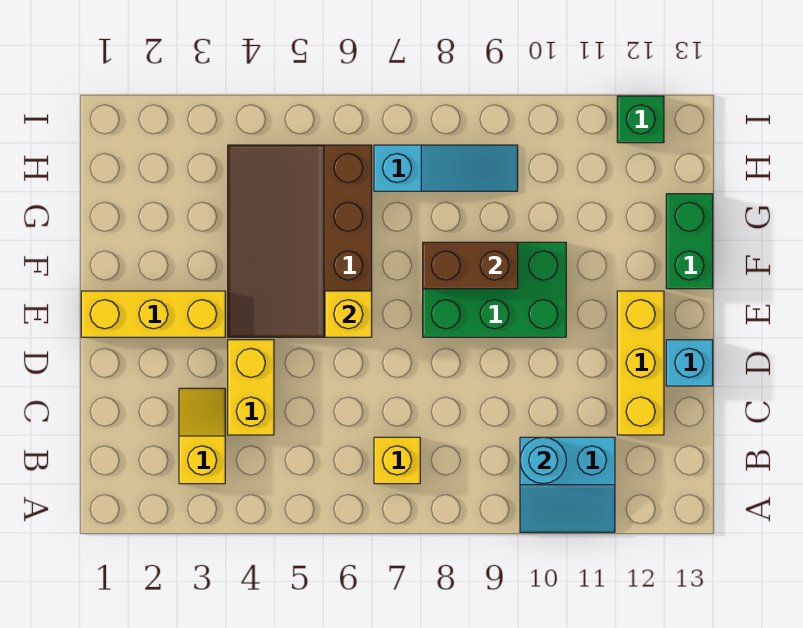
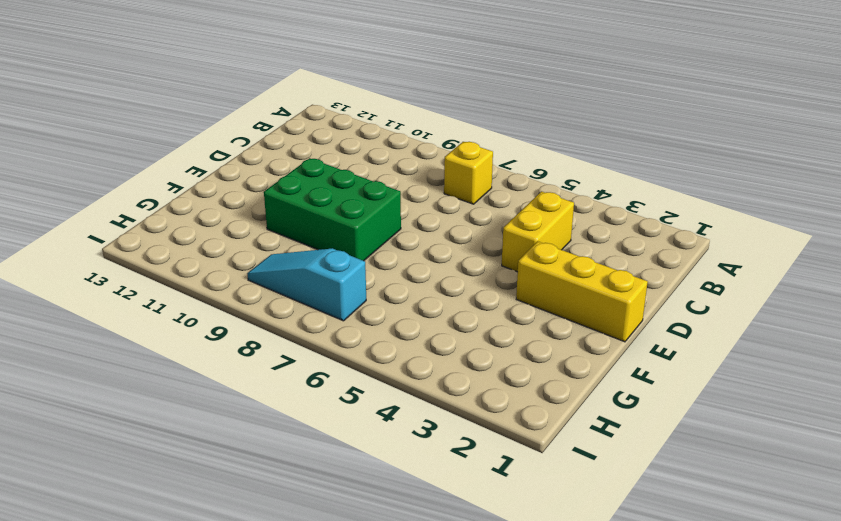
none -> cyan 2x2 slope [520,437,615,532]
none -> yellow 1x2 slope [179,388,225,484]
none -> yellow 1x3 brick [617,291,664,435]

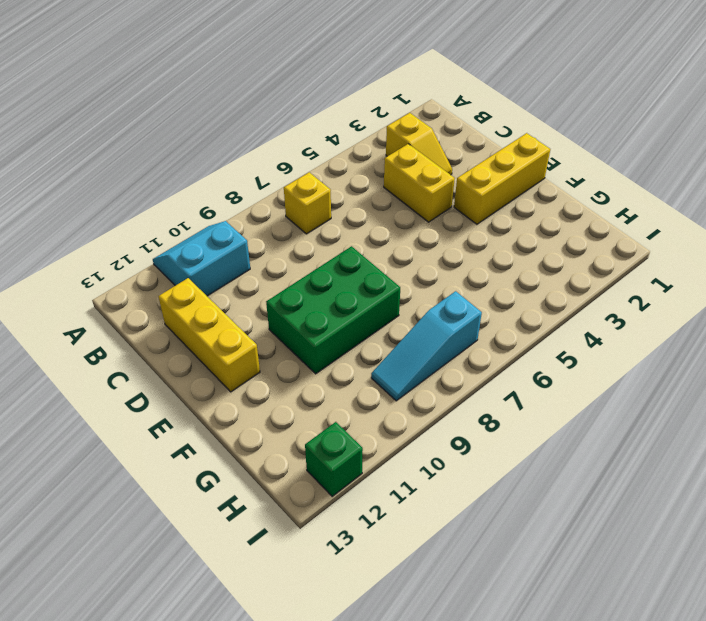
none -> cyan 1x1 brick [666,340,713,386]
none -> brown 3x4 slope [228,145,372,337]
none -> green 1x2 brick [666,194,713,289]

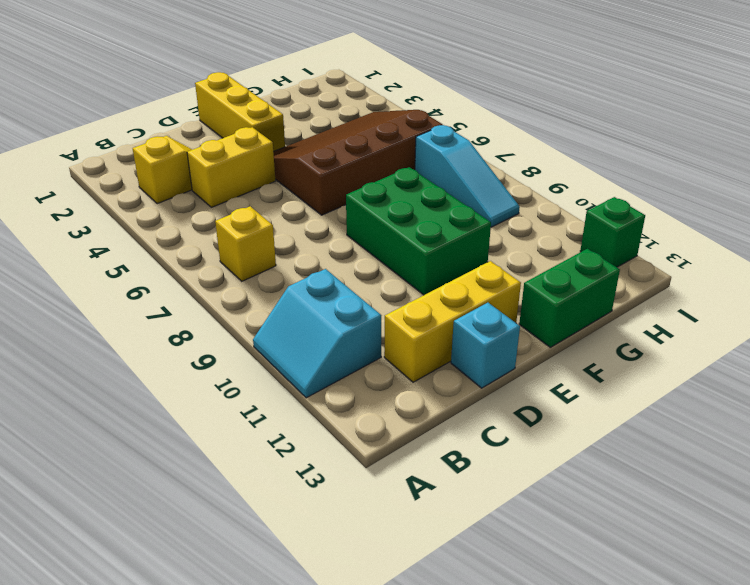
none -> cyan 1x1 round brick [520,437,566,484]
none -> yellow 1x1 brick [325,291,372,337]
none -> brown 1x2 brick [423,242,518,289]

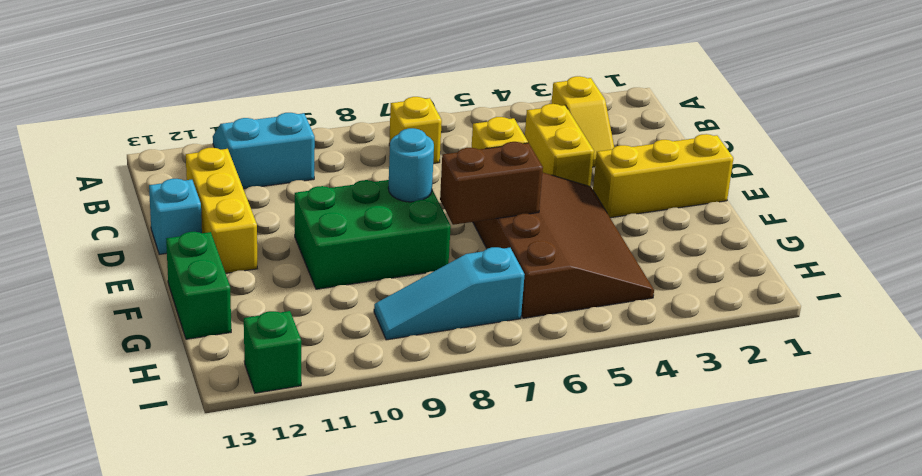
cyan 1x1 round brick [388,128,434,202] -> cyan 1x1 round brick moved to [520,437,566,484]
brown 1x2 brick [440,142,543,225] -> brown 1x2 brick moved to [423,242,518,289]

